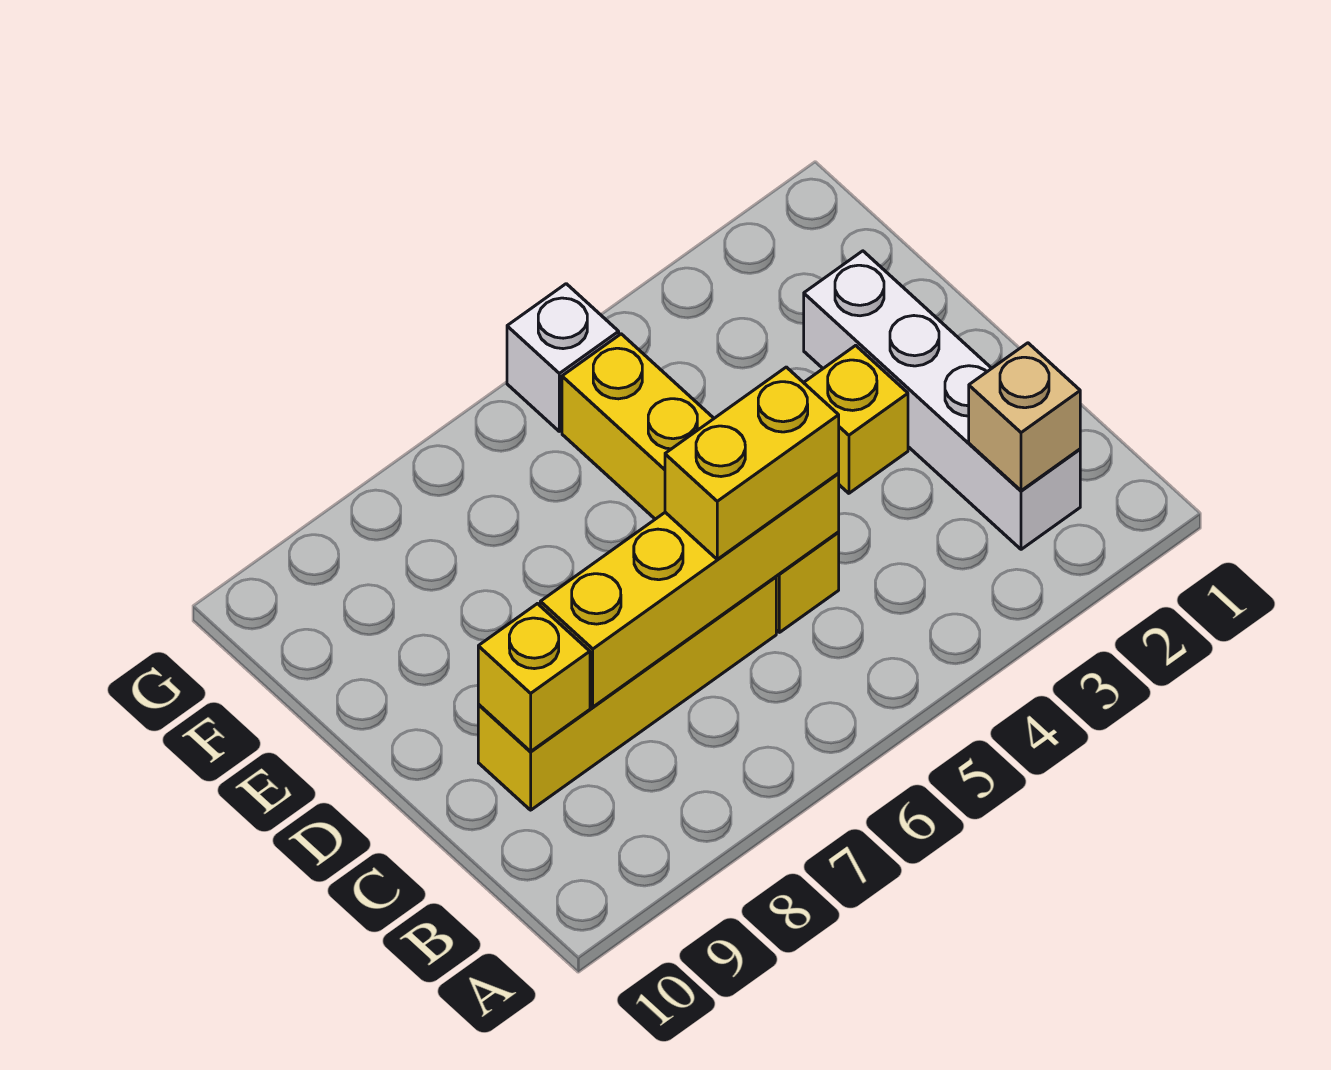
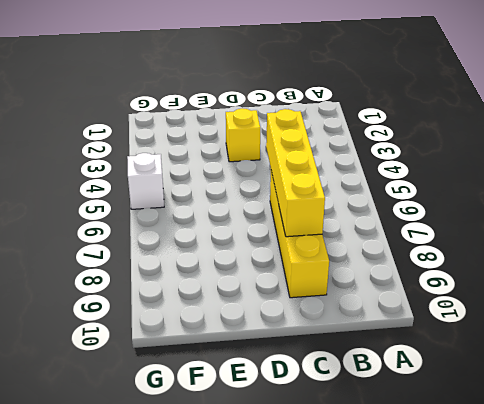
none -> white 1x4 brick [804,251,1080,549]
none -> yellow 1x4 brick [562,334,839,632]

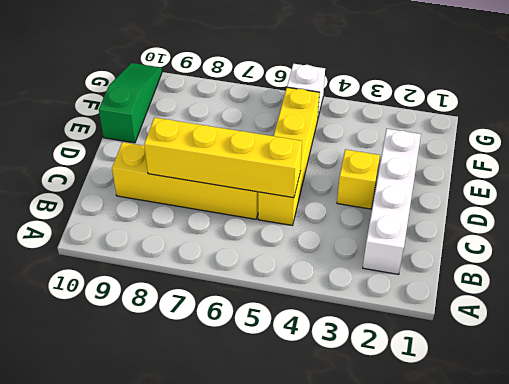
green 1x3 slope [99,63,162,143] -> none
none -> tan 1x1 brick [969,343,1080,491]
none -> yellow 1x1 brick [478,604,590,751]

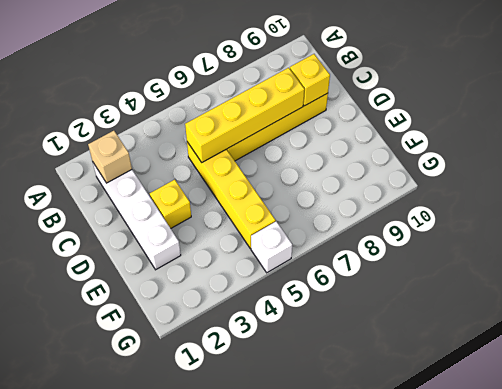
none -> yellow 1x2 brick [665,367,839,559]

